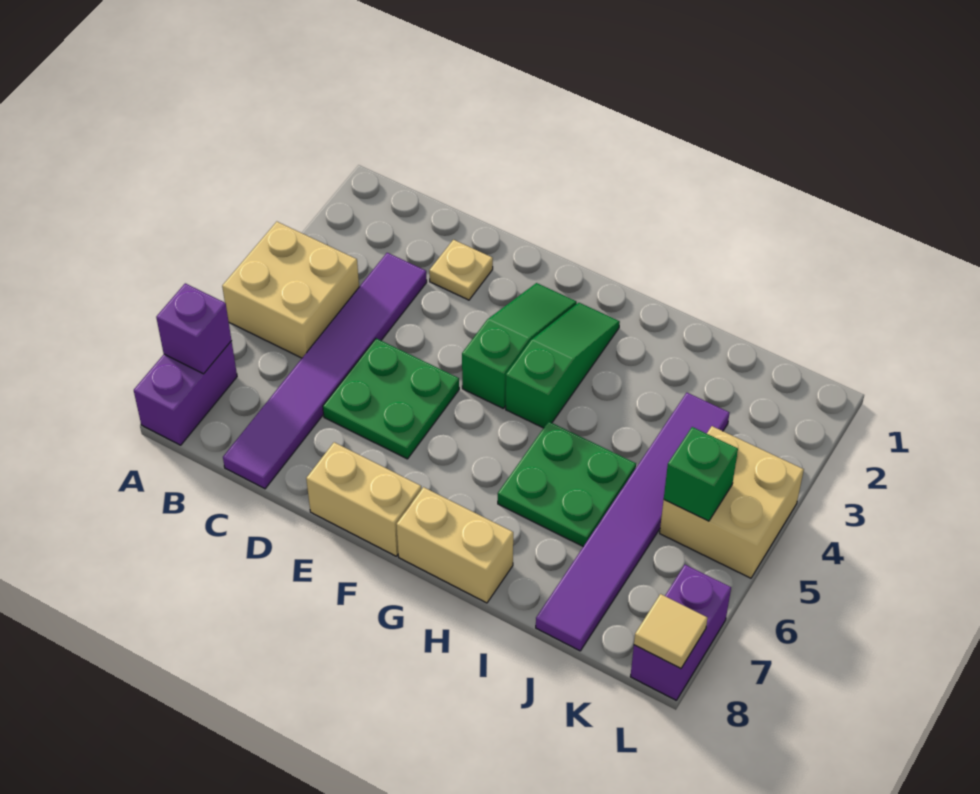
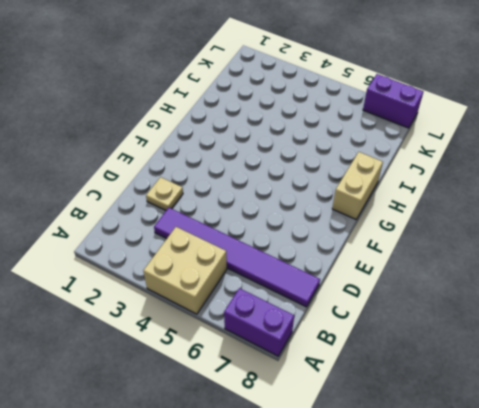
none -> green 2x2 plate [323,338,459,459]
none -> tan 1x2 brick [306,442,421,556]
none -> green 1x3 slope [462,283,577,409]

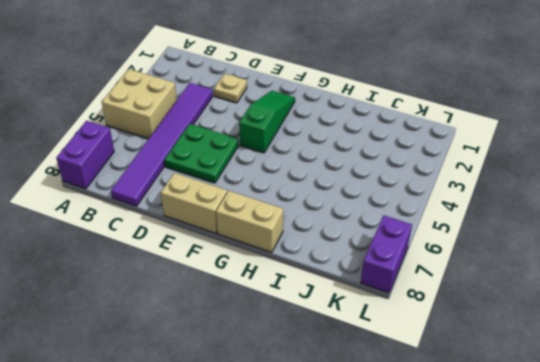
none -> green 1x3 slope [506,303,620,428]
none -> green 2x2 plate [498,421,636,547]
none -> purple 1x6 tile [536,393,729,651]

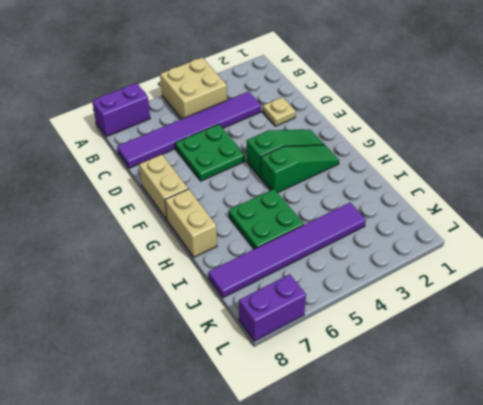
none -> tan 2x2 brick [660,426,804,578]
none -> purple 1x1 brick [156,283,232,374]
none -> green 1x1 brick [664,427,738,521]

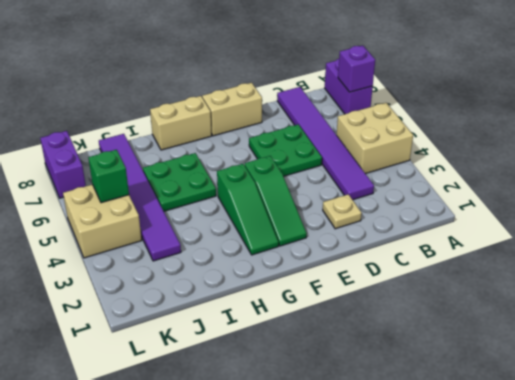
none -> tan 1x1 tile [634,594,708,669]

